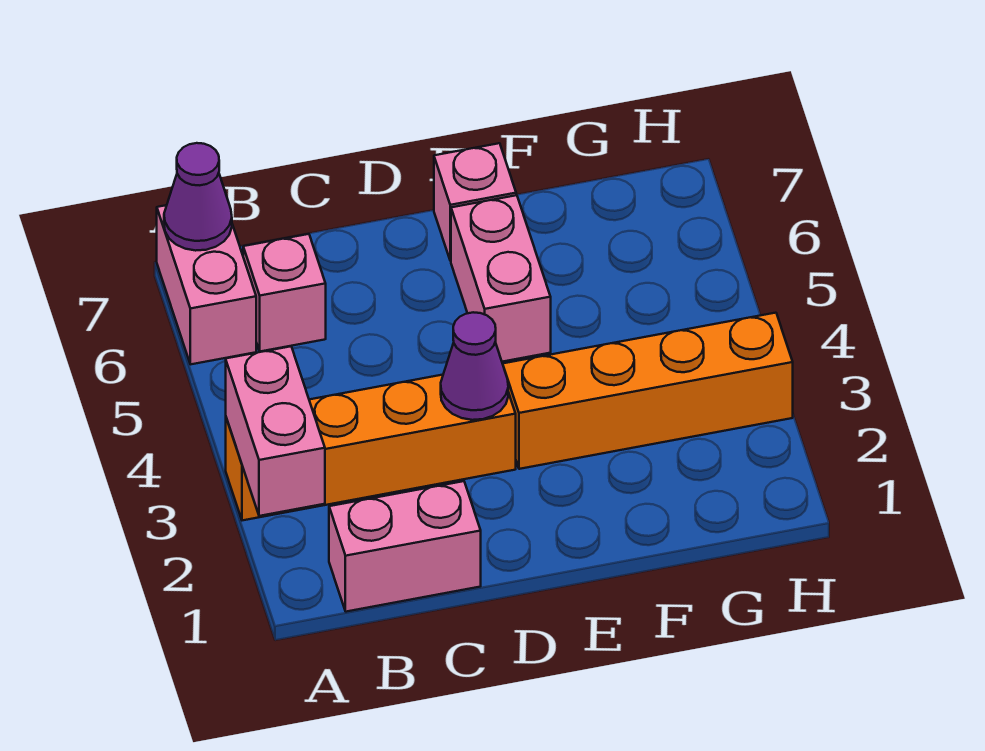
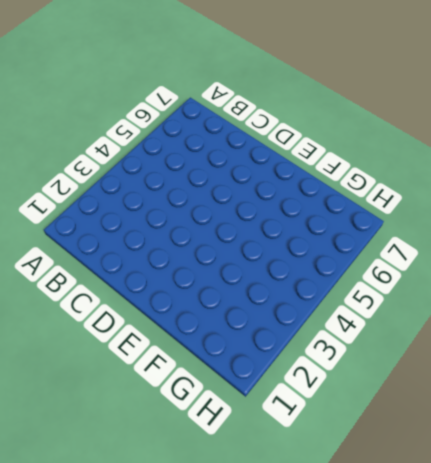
none -> orange 1x4 brick [226,375,516,520]
none -> pink 1x2 brick [157,205,256,364]

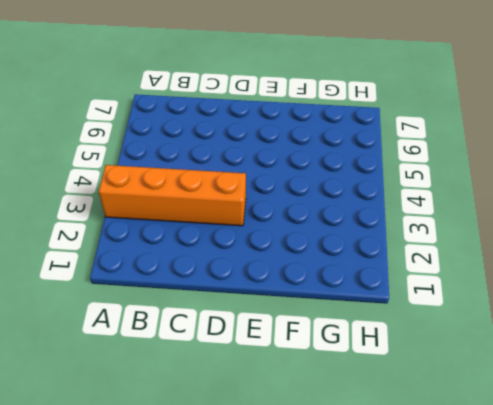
none -> pink 1x2 brick [157,205,256,364]
none -> pink 1x2 brick [329,481,481,612]

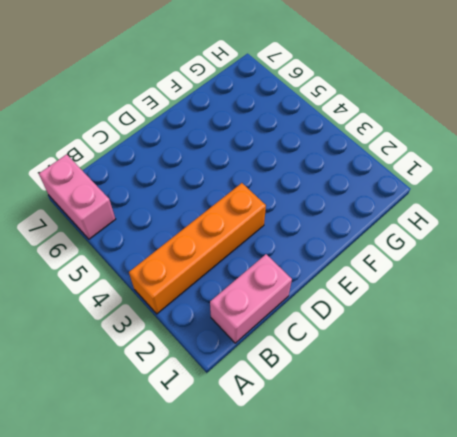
none -> pink 1x1 brick [243,234,326,352]
none -> orange 1x4 brick [503,313,793,469]

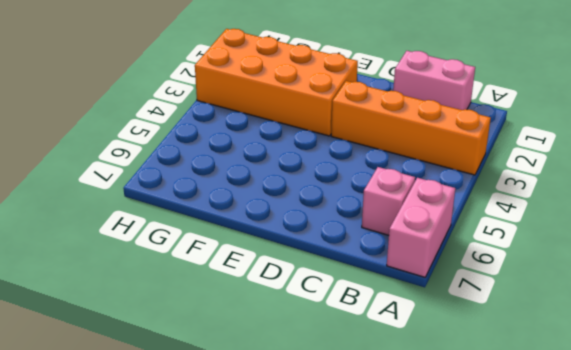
orange 2x4 brick [195,29,358,136] -> orange 1x4 brick [503,313,793,469]
none -> pink 1x2 brick [451,195,551,362]
none -> pink 1x1 brick [434,143,516,261]

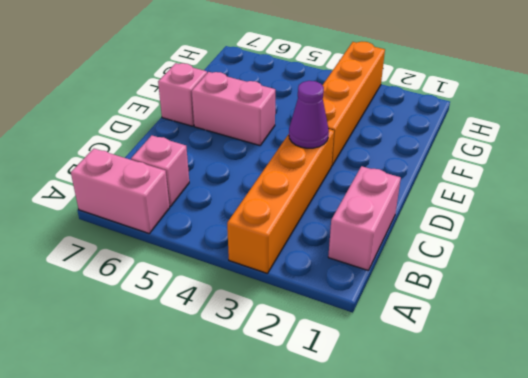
none -> pink 1x2 brick [226,346,325,516]
none -> purple 1x1 cone [164,143,232,251]

